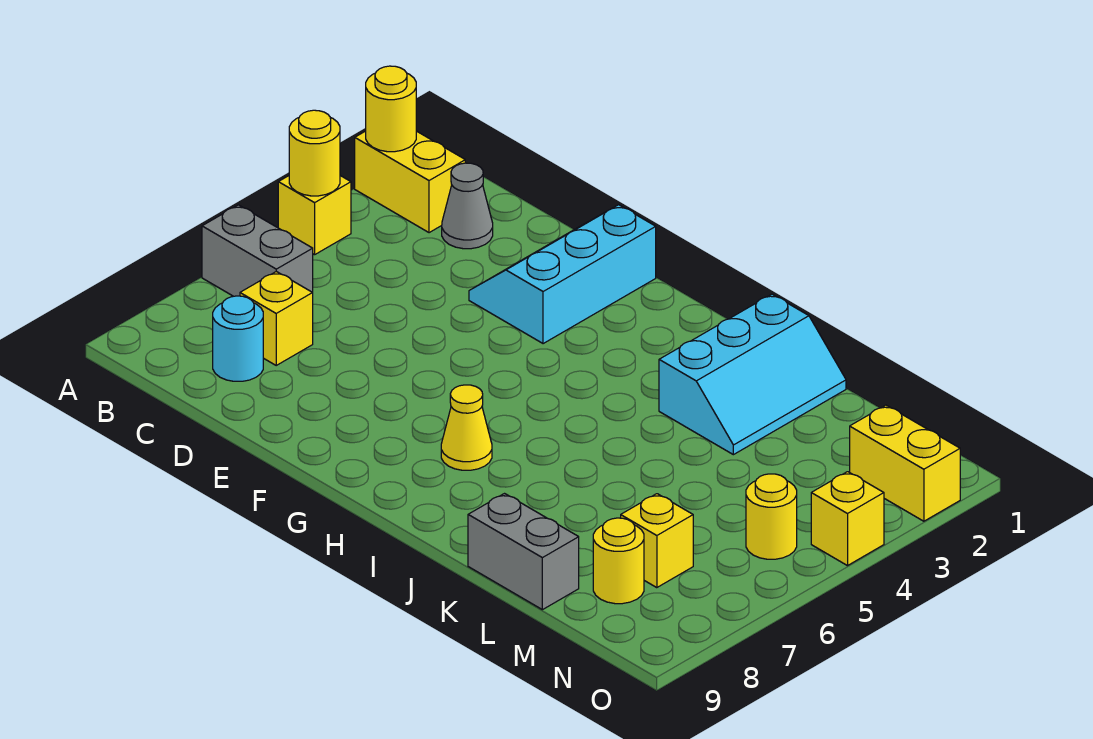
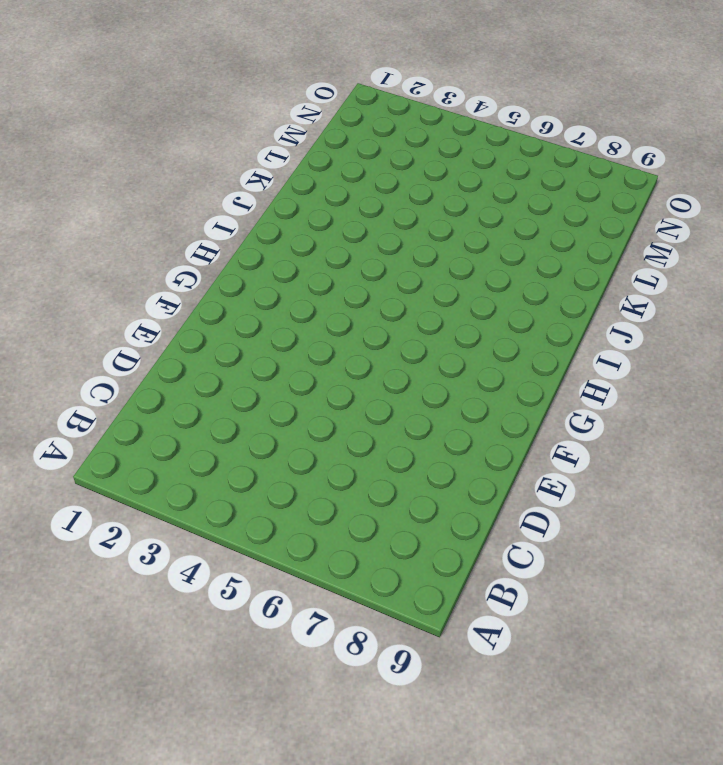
none -> yellow 1x2 brick [355,131,465,233]
none -> yellow 1x1 brick [278,176,351,255]
none -> grey 1x2 brick [202,205,313,296]

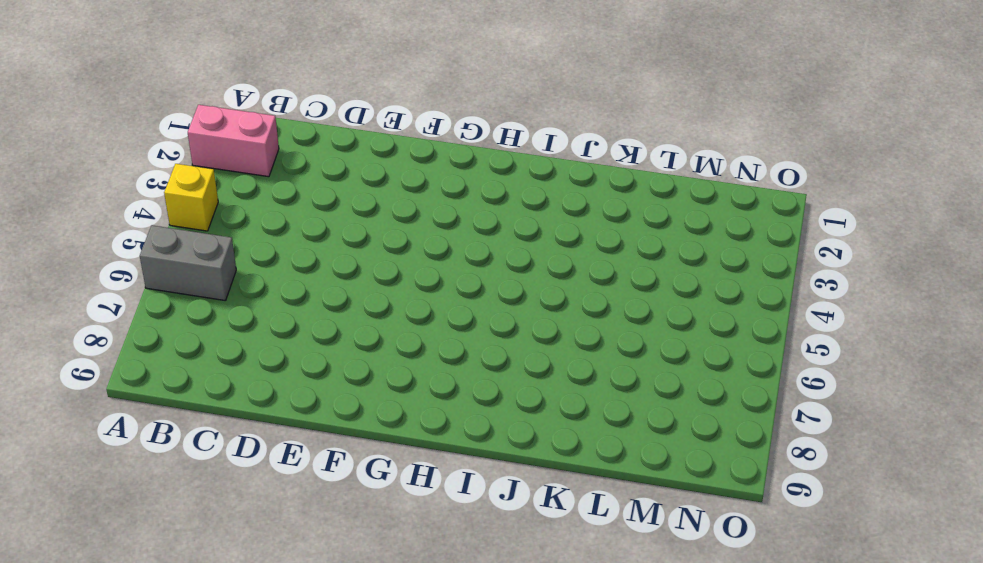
pink 1x2 brick [188,105,279,177] -> yellow 1x2 brick [355,131,465,233]
none -> grey 1x1 cone [442,163,493,249]
none -> yellow 1x1 brick [240,271,313,365]
none -> cyan 1x1 round brick [213,296,263,381]

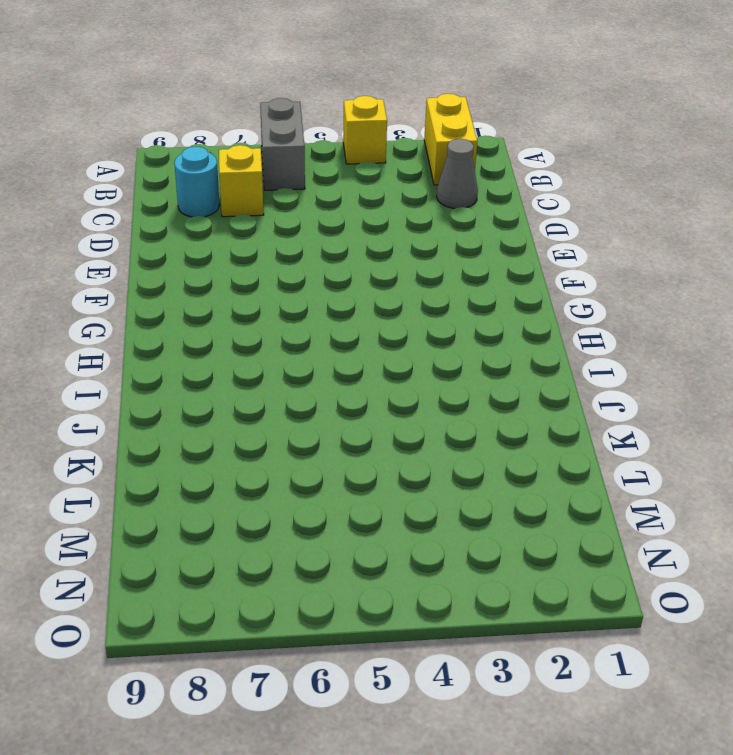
none -> cyan 2x3 slope [469,205,656,344]
none -> yellow 1x1 cone [441,385,492,470]
none -> cyan 2x3 slope [659,294,846,455]

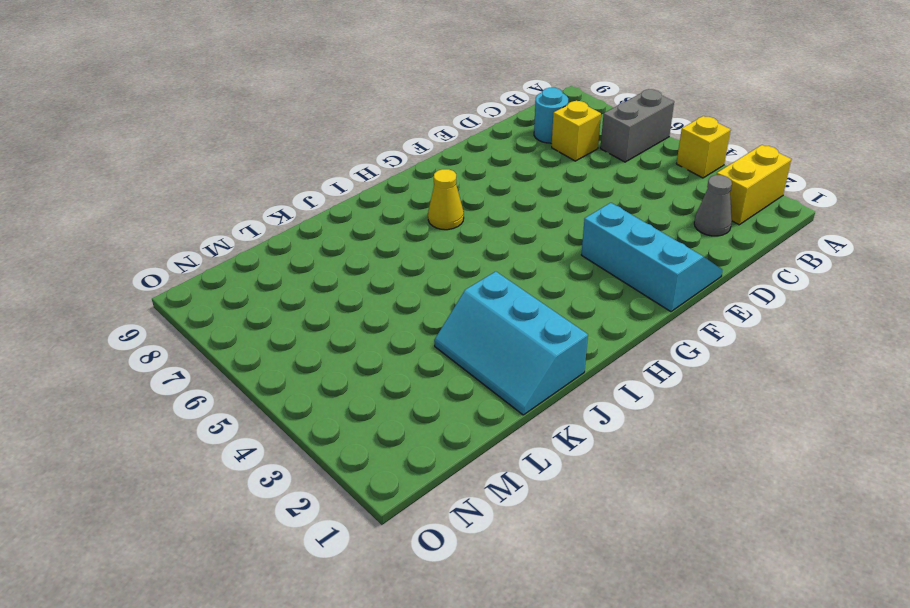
none -> grey 1x2 brick [468,494,579,610]
none -> yellow 1x1 brick [621,494,693,588]
none -> yellow 1x1 round brick [593,518,644,604]

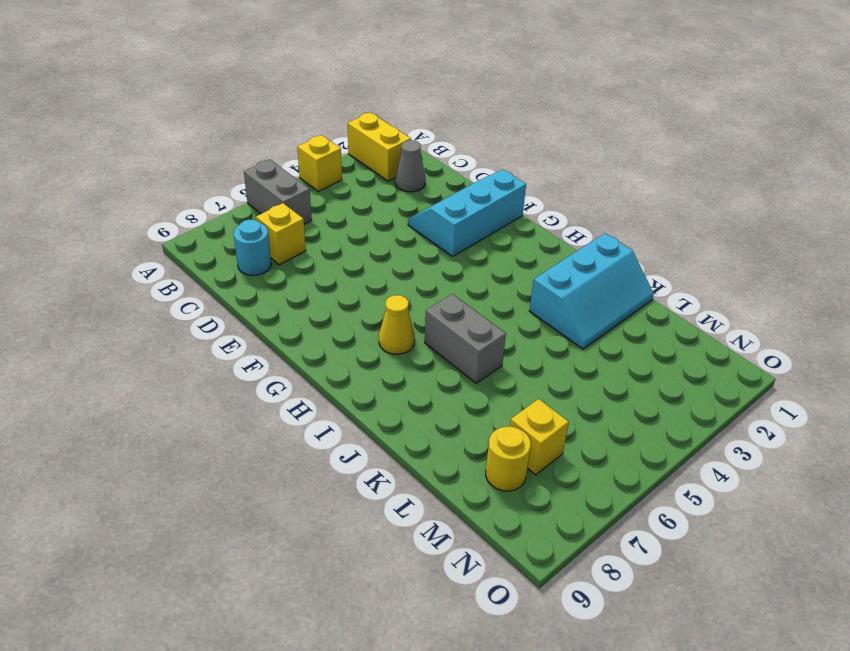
grey 1x2 brick [425,294,506,383] -> grey 1x2 brick moved to [468,494,579,610]
none -> yellow 1x2 brick [850,405,960,521]
none -> yellow 1x1 round brick [746,474,797,559]
none -> yellow 1x1 brick [811,472,884,566]

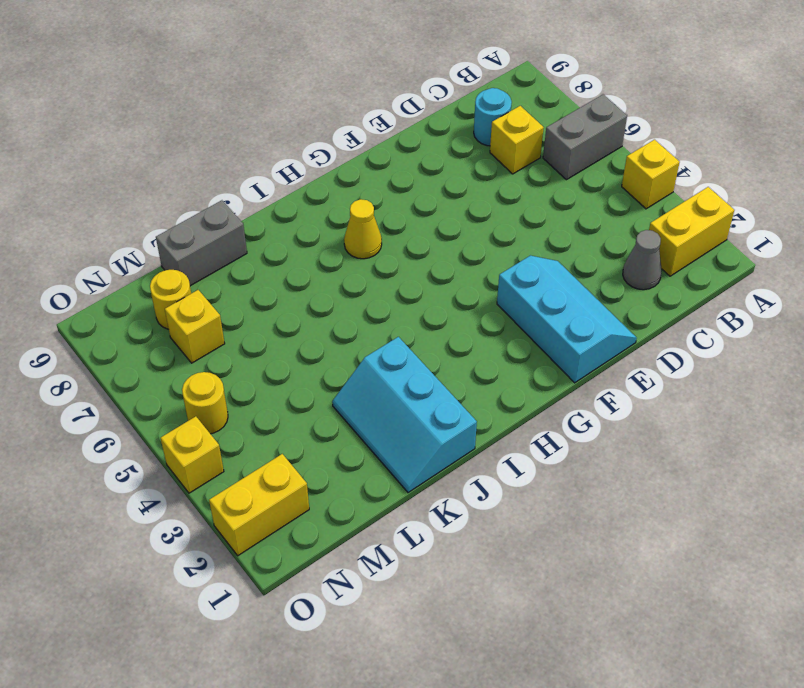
none -> yellow 1x1 round brick [366,66,416,152]
none -> yellow 1x1 round brick [289,110,340,196]

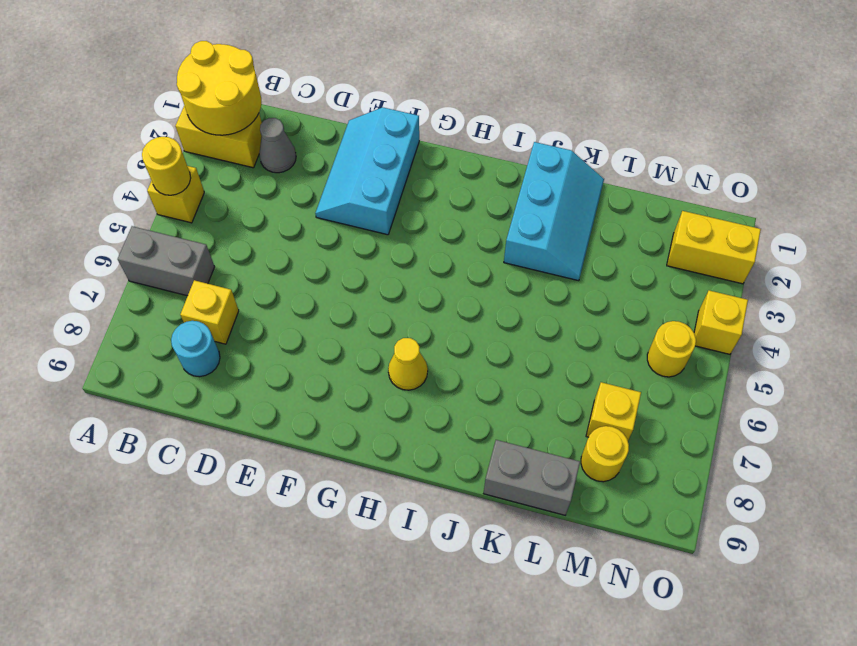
yellow 2x2 round brick [177,41,261,135] -> yellow 1x1 round brick [366,66,416,152]

